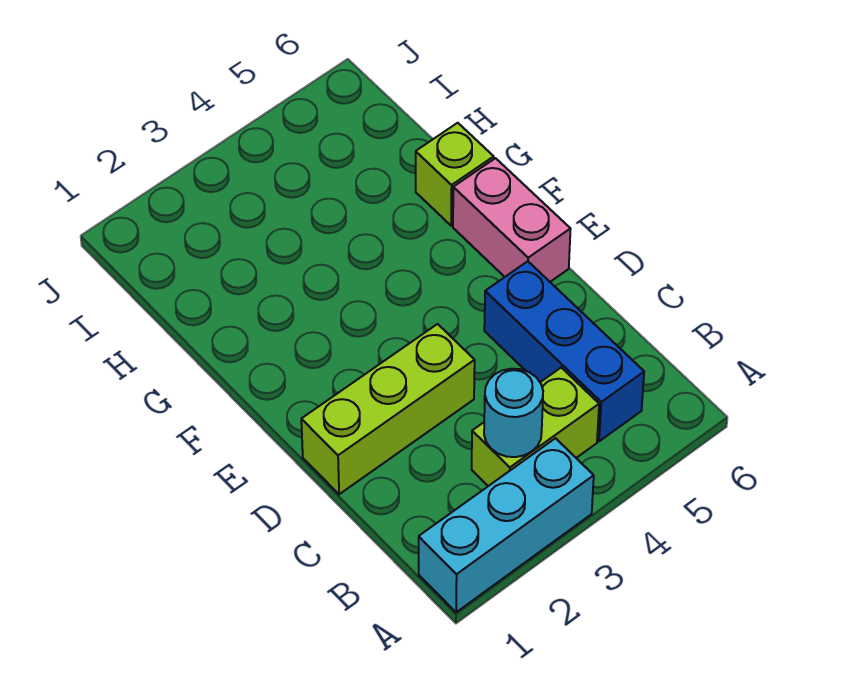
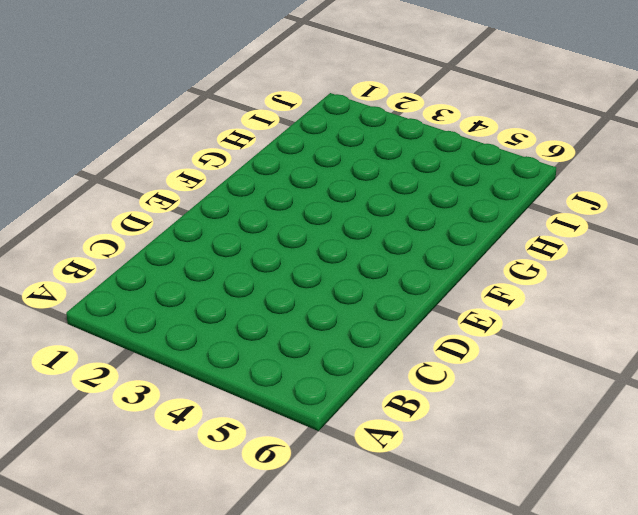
none -> cyan 1x3 brick [419,438,594,612]
none -> lime 1x2 brick [472,368,599,486]

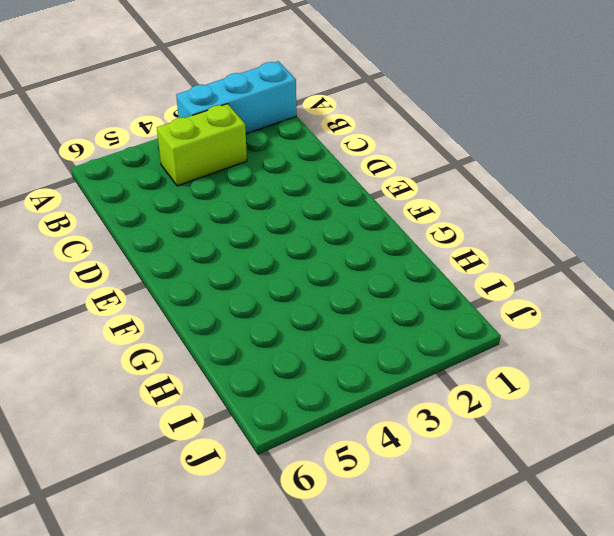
none -> blue 1x3 brick [484,261,644,441]
none -> lime 1x3 brick [301,324,475,494]

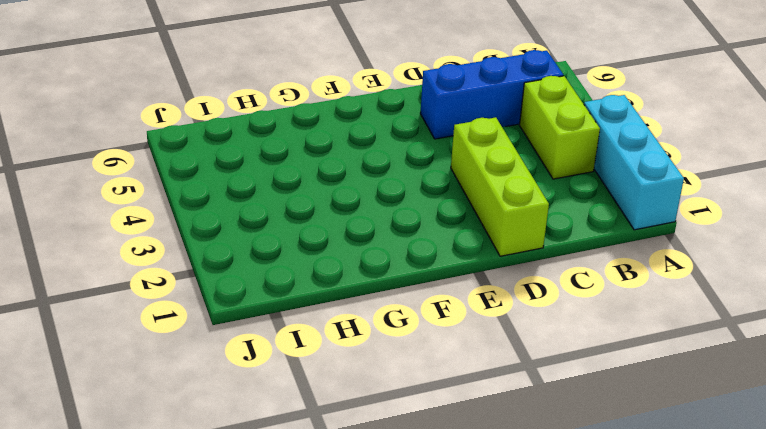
none -> pink 1x2 brick [453,158,571,282]
none -> lime 1x1 brick [416,123,494,226]

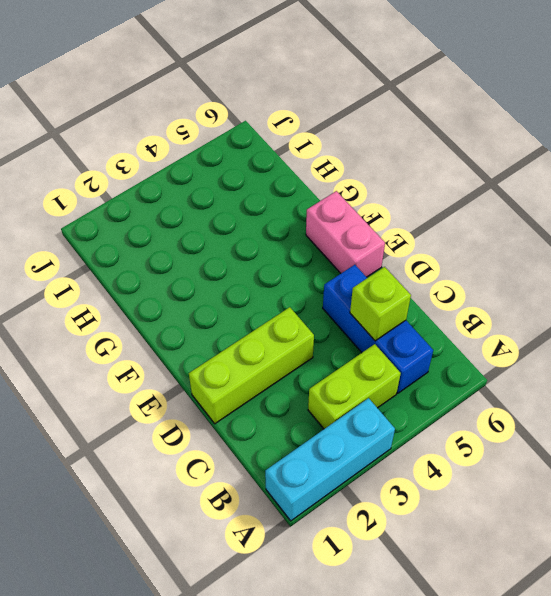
lime 1x1 brick [350,267,411,341] -> lime 1x1 brick moved to [416,123,494,226]
none -> cyan 1x1 round brick [484,369,543,457]

